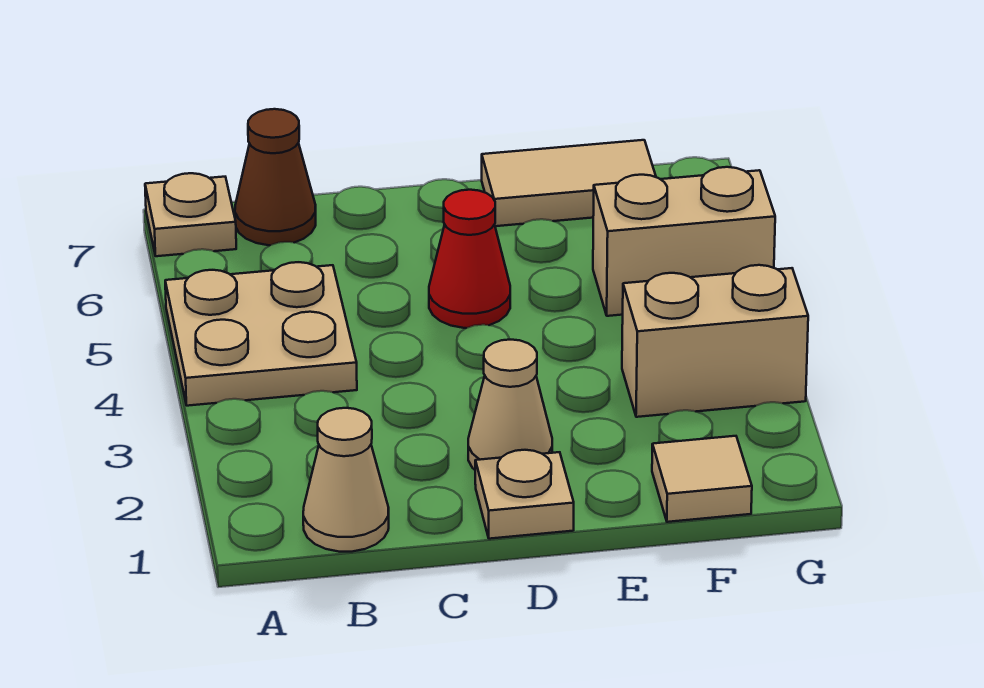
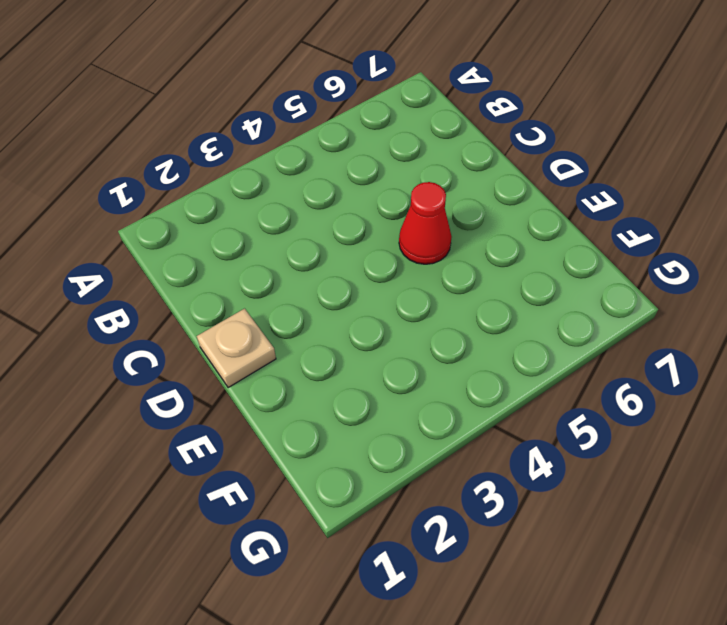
none -> tan 2x2 plate [165,262,357,406]
none -> tan 1x1 plate [145,173,236,256]

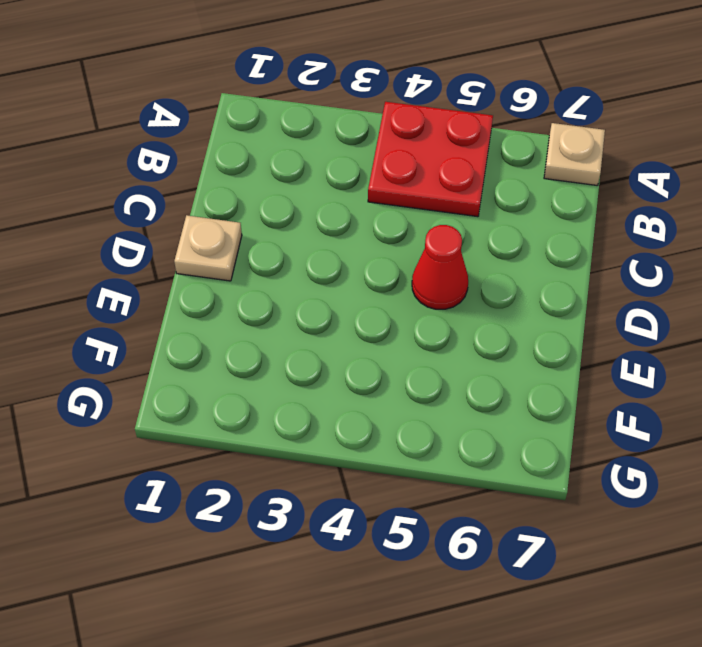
red 2x2 plate [368,102,493,217] -> tan 2x2 plate [165,262,357,406]
none -> tan 1x1 cone [303,408,389,552]
none -> brown 1x1 cone [235,109,316,245]

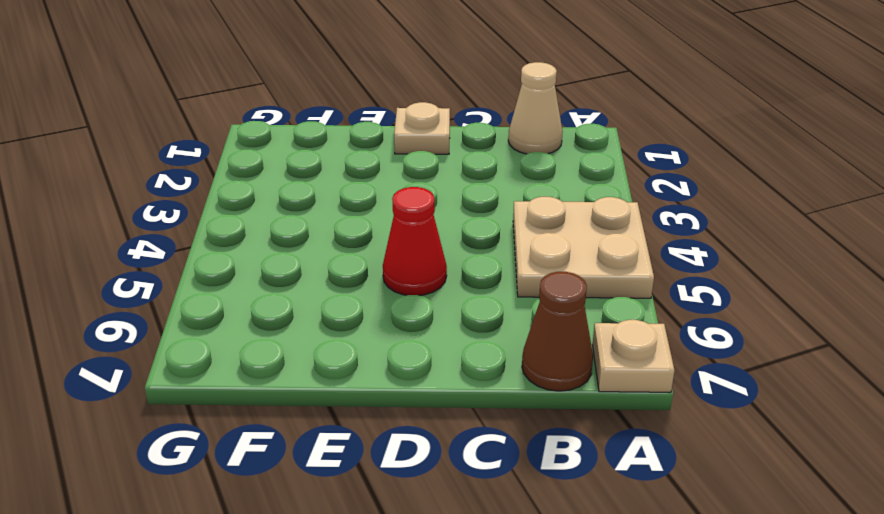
none -> tan 1x1 cone [468,340,552,470]
none -> tan 1x2 tile [482,140,656,226]

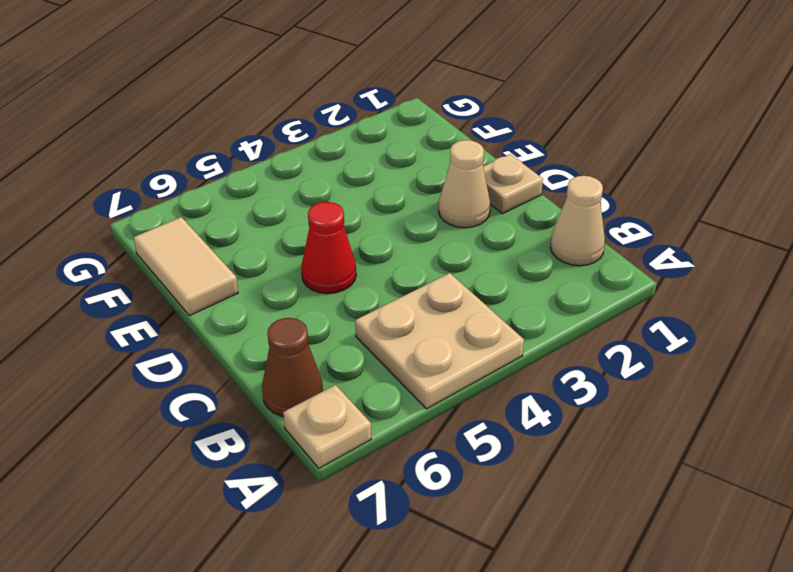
none -> tan 1x1 tile [652,436,752,522]
none -> tan 1x2 brick [622,265,808,417]

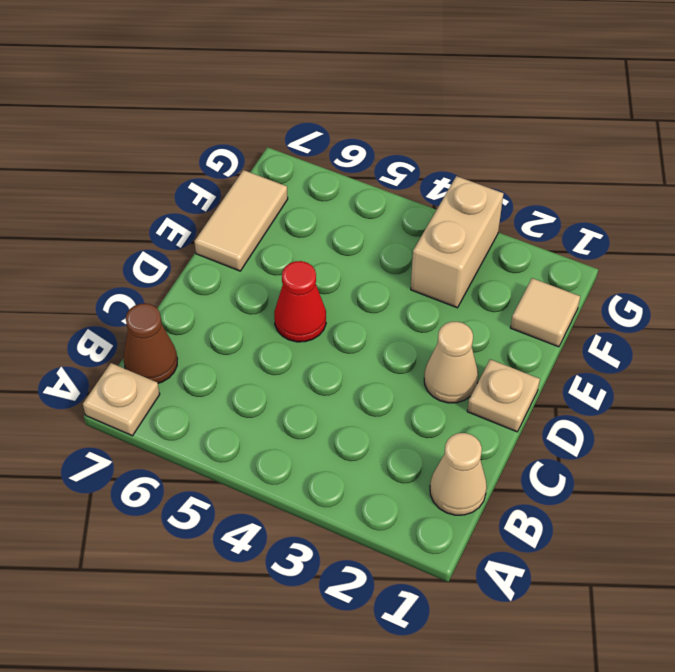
none -> tan 2x2 plate [165,262,357,406]
none -> tan 1x2 brick [593,167,775,316]

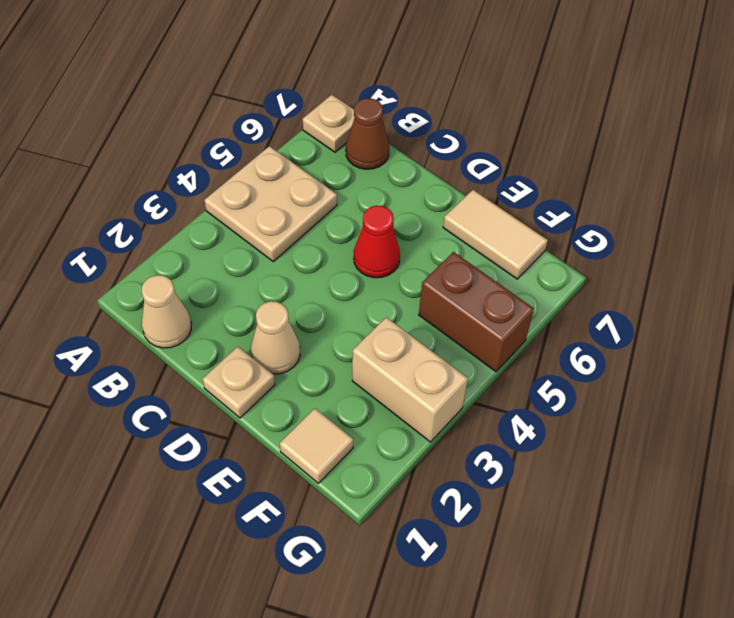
brown 1x2 brick [419,252,534,372] -> tan 1x2 brick [593,167,775,316]

